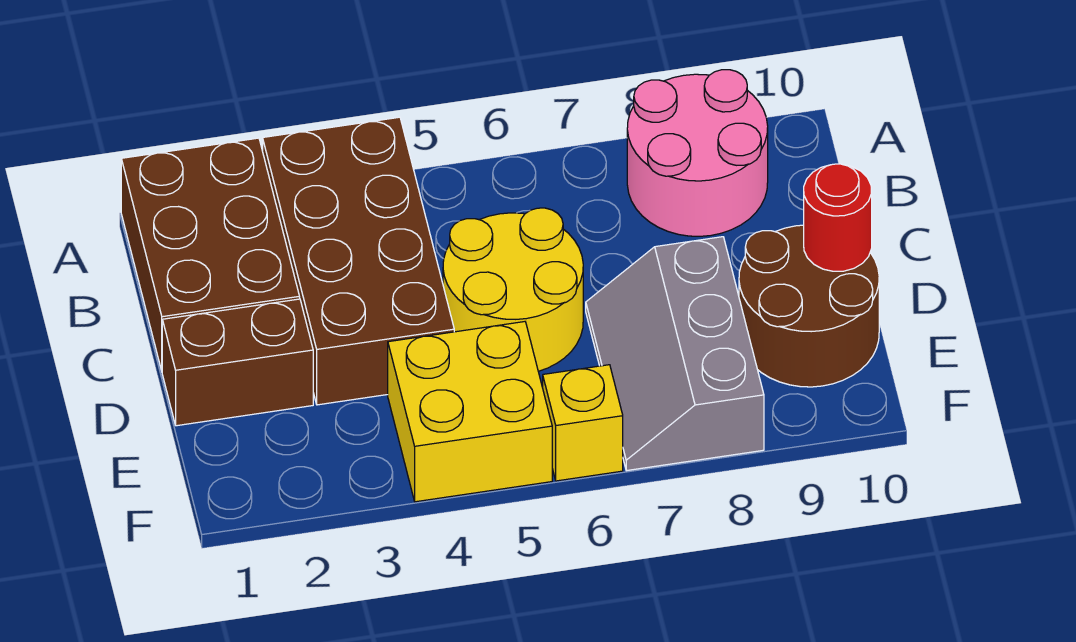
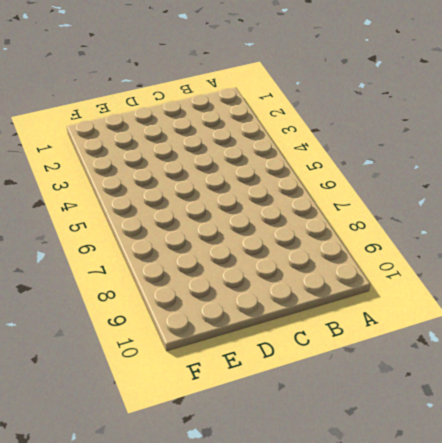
none -> brown 2x3 brick [121,138,300,371]
none -> brown 2x4 brick [263,117,454,405]

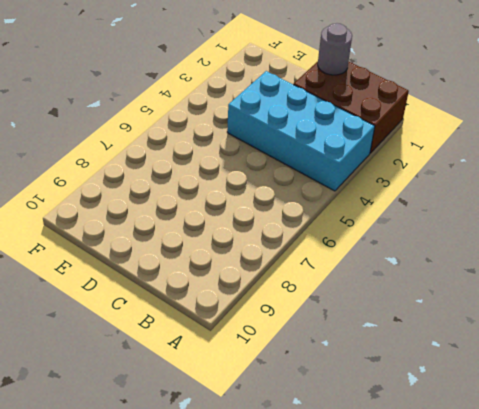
cyan 2x4 brick [227,71,375,191] -> brown 2x4 brick [263,117,454,405]
grey 1x1 round brick [318,23,352,75] -> none
none -> pink 2x2 round brick [627,70,768,236]
none -> yellow 2x2 round brick [443,208,583,371]

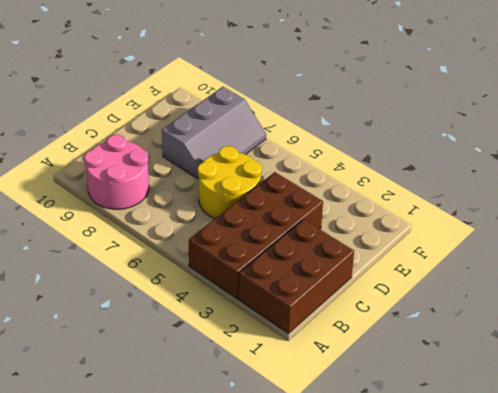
none -> brown 1x2 brick [162,299,313,426]
none -> brown 2x2 round brick [739,225,879,387]

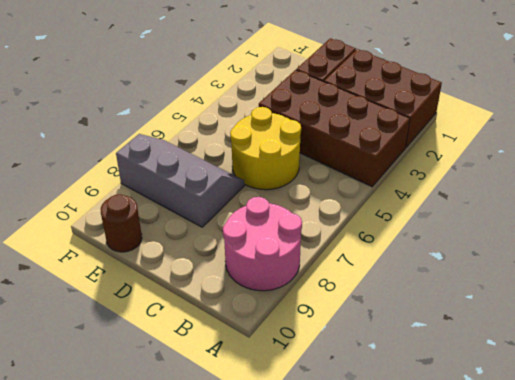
brown 1x1 round brick [101,194,142,252] -> brown 2x2 round brick [739,225,879,387]
none -> yellow 2x2 brick [388,322,552,502]
none -> yellow 1x1 brick [543,365,623,481]

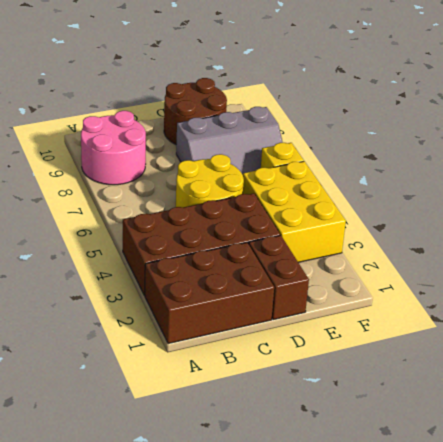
yellow 2x3 brick [243,161,346,263] -> yellow 2x2 brick [388,322,552,502]
none -> red 1x1 round brick [804,164,872,271]

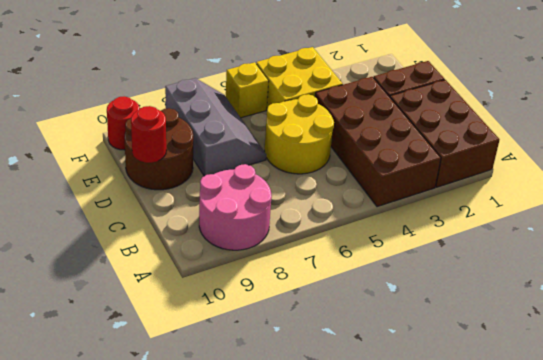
red 1x1 round brick [107,96,140,150] -> none

